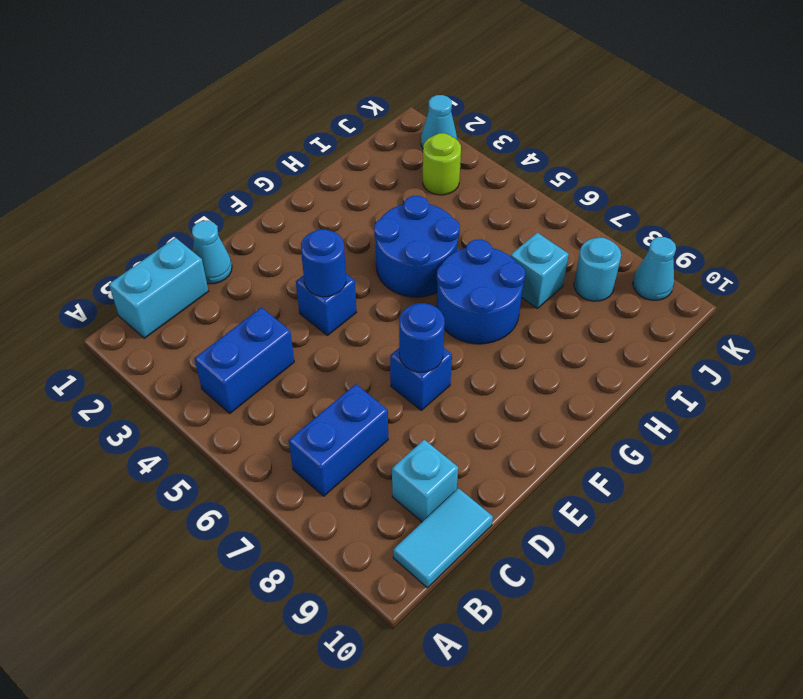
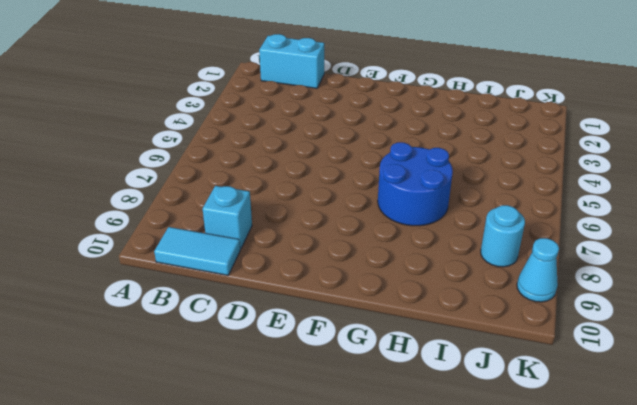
none -> blue 1x2 brick [194,307,294,413]
none -> blue 1x2 brick [289,384,388,496]
none -> cyan 1x1 cone [192,221,232,284]

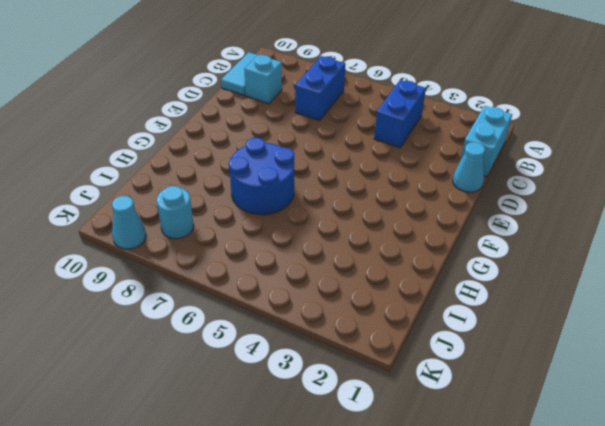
none -> blue 1x1 brick [296,274,356,335]
none -> blue 1x1 brick [390,348,452,410]
none -> blue 2x2 round brick [374,196,460,297]

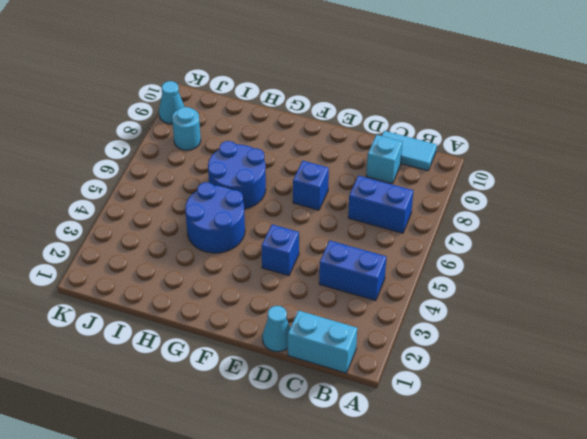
none -> cyan 1x1 brick [510,233,569,309]
none -> lime 1x1 round brick [423,133,461,195]
none -> cyan 1x1 cone [421,95,457,148]

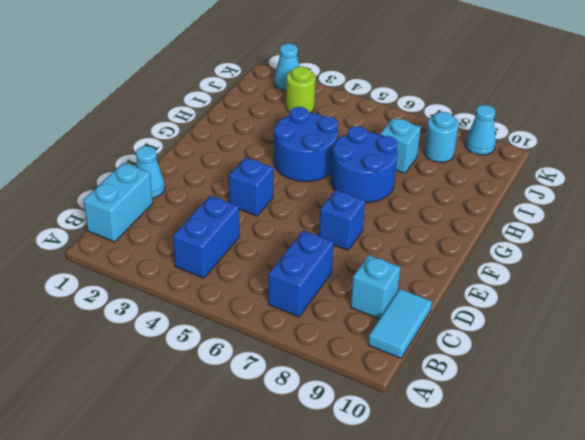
none -> blue 1x1 round brick [301,229,346,297]
none -> blue 1x1 round brick [399,303,445,372]

